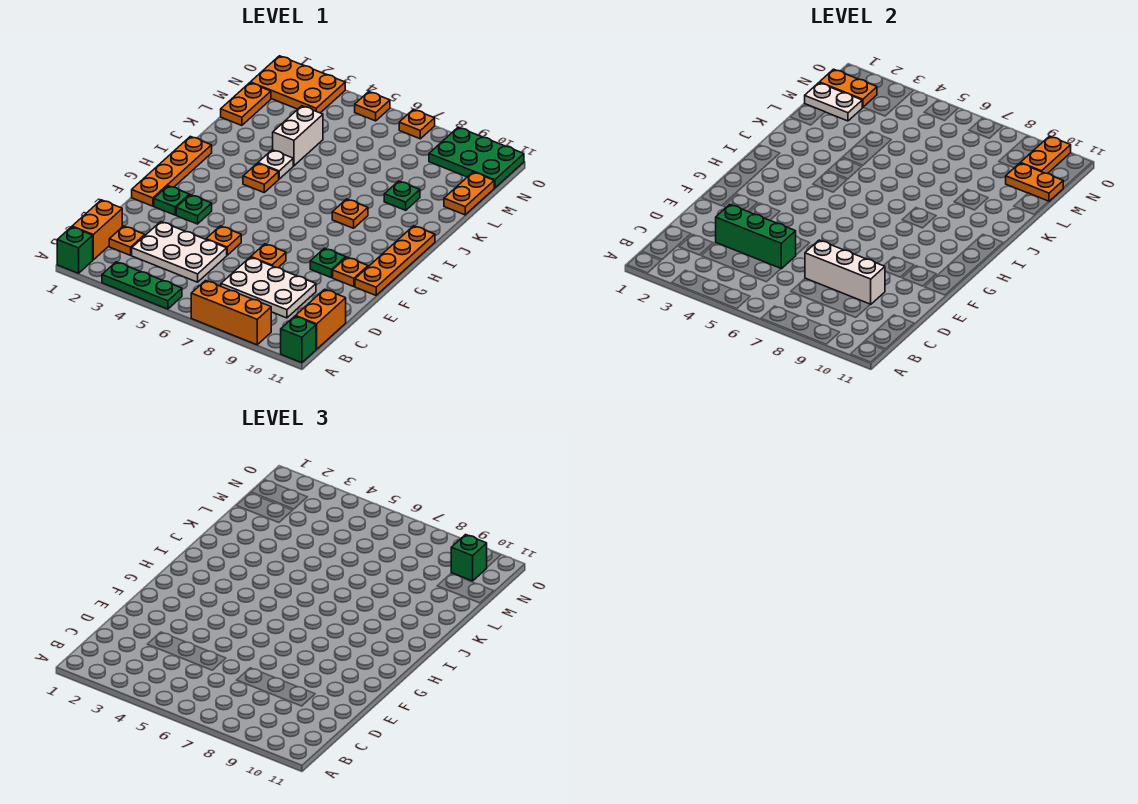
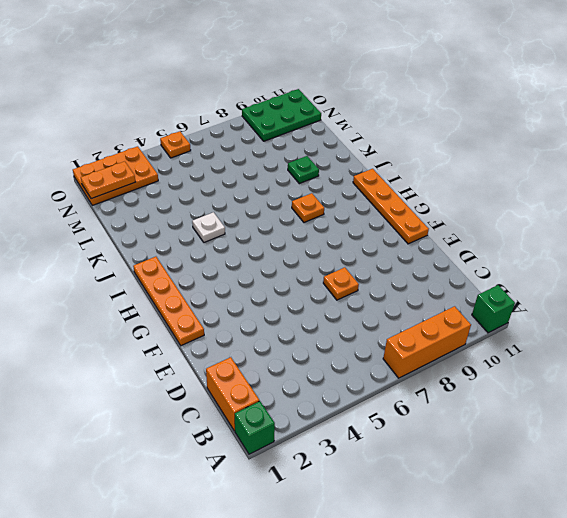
none -> green 1x3 plate [102,262,182,309]
none -> orange 1x2 brick [296,289,346,349]
none -> orange 1x1 plate [109,226,145,255]
none -> white 2x3 plate [132,222,227,282]

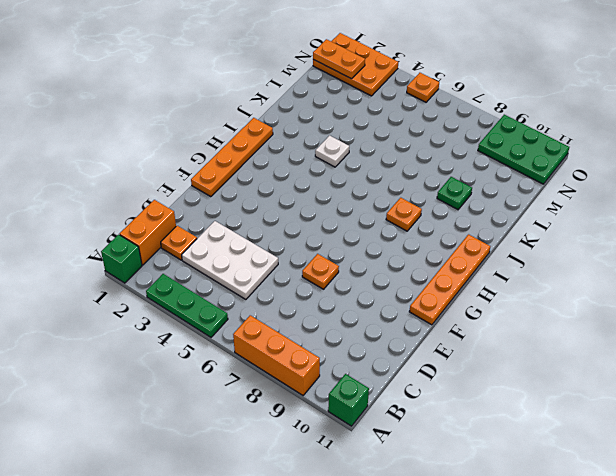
none -> orange 1x2 brick [296,289,346,349]
none -> white 2x3 plate [221,257,316,318]
none -> orange 1x1 plate [206,226,241,255]
none -> green 1x1 plate [154,186,189,215]

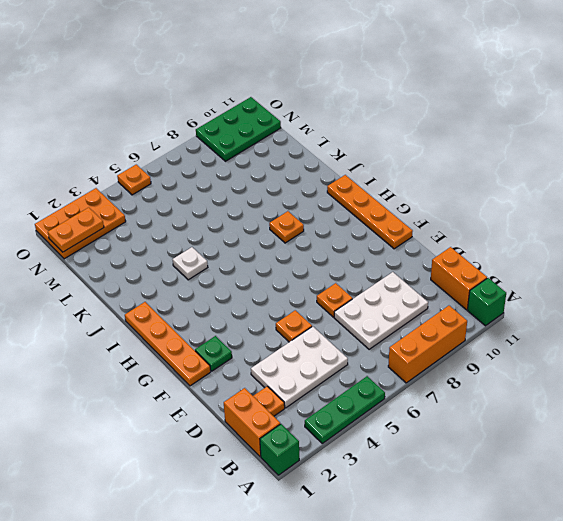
none -> green 1x1 plate [176,195,212,224]
none -> green 1x1 plate [310,248,346,278]
none -> orange 1x1 plate [333,257,368,287]
none -> orange 1x1 plate [243,163,279,192]

